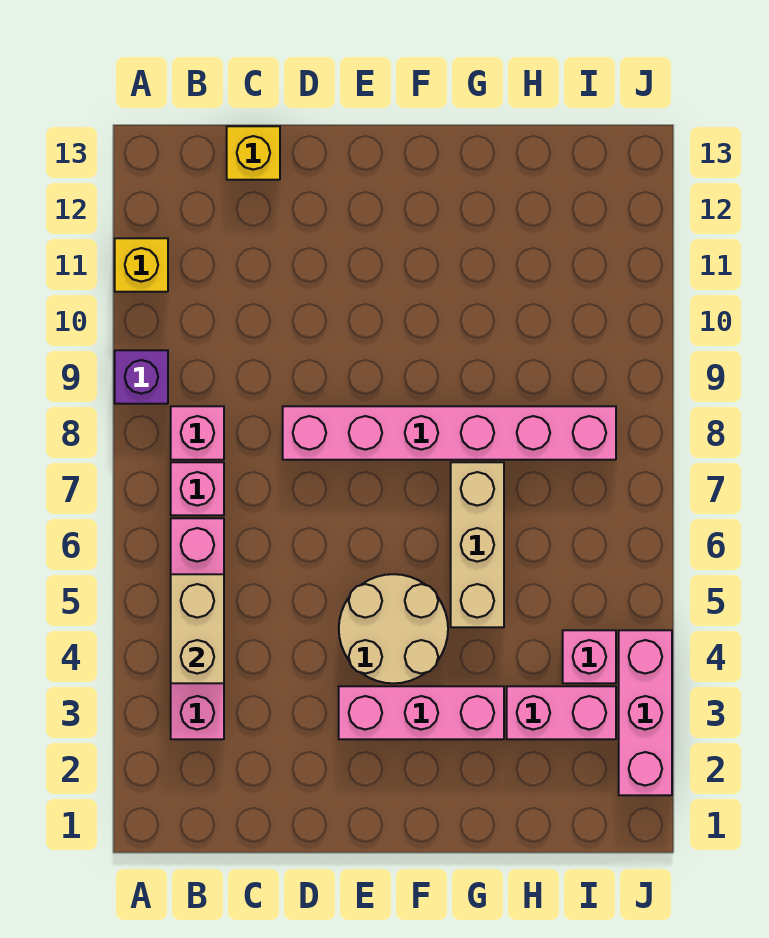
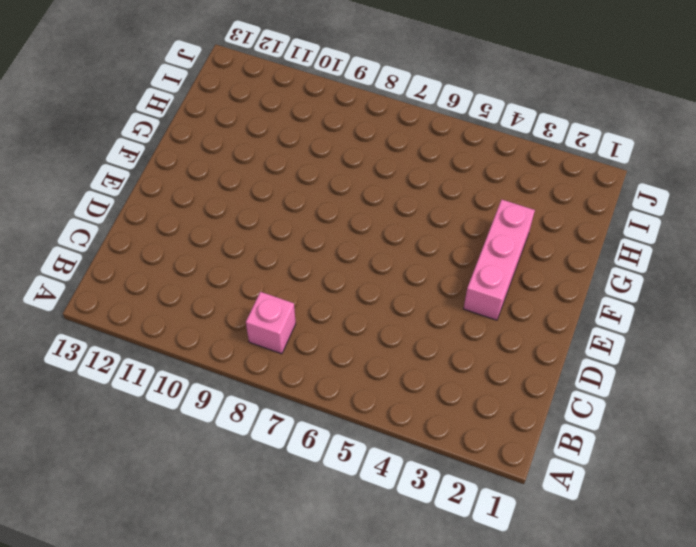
none -> purple 1x1 brick [115,350,168,404]
none -> yellow 1x1 brick [115,238,168,292]
none -> pink 1x4 brick [171,518,224,739]

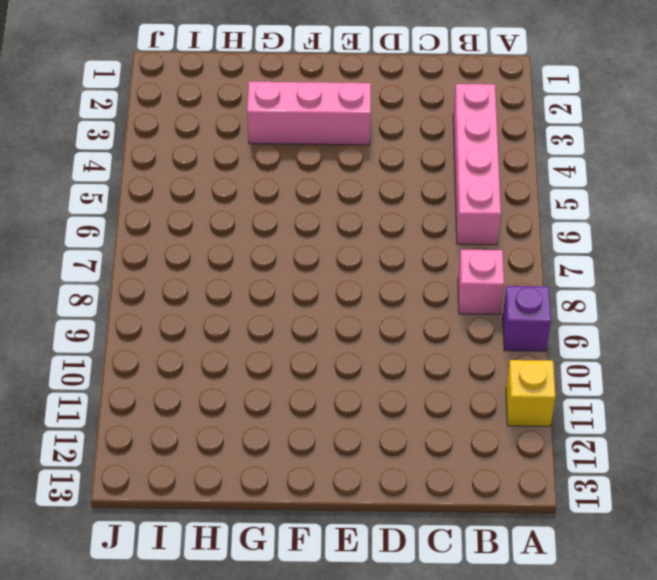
none -> pink 1x1 brick [171,462,224,515]
none -> yellow 1x1 brick [227,126,280,180]
none -> pink 1x6 brick [283,406,616,460]

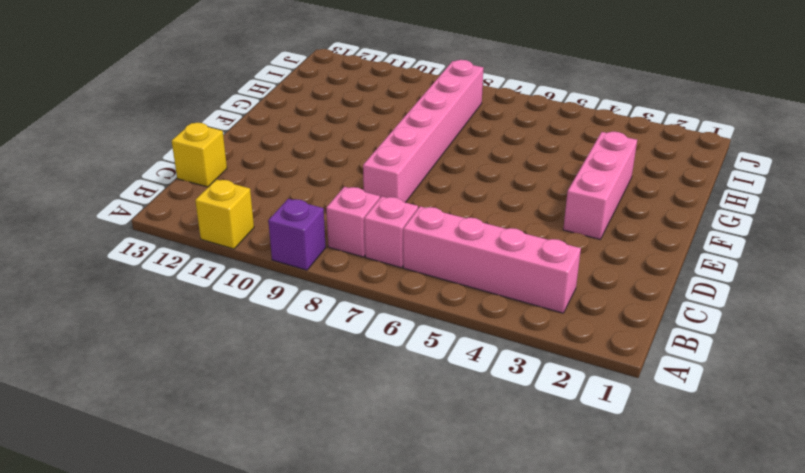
none -> tan 2x2 round brick [339,574,448,683]
none -> tan 1x3 brick [451,462,504,627]
none -> pink 1x2 brick [507,686,616,739]

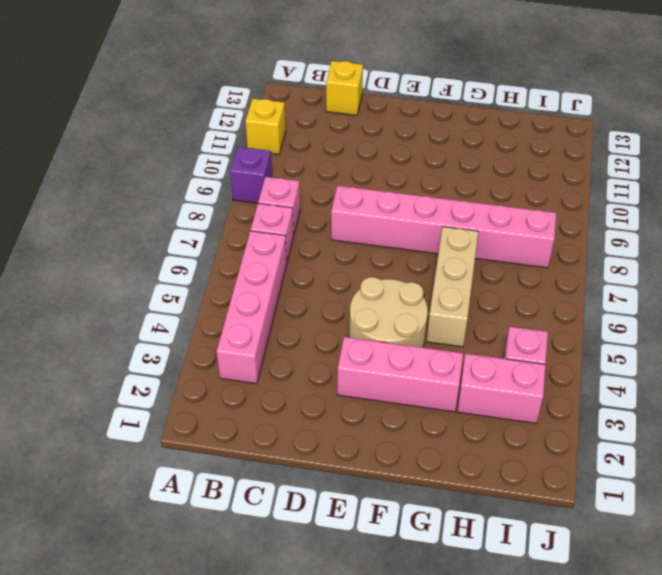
none -> pink 1x3 brick [619,630,672,795]
none -> tan 1x2 brick [171,574,224,683]

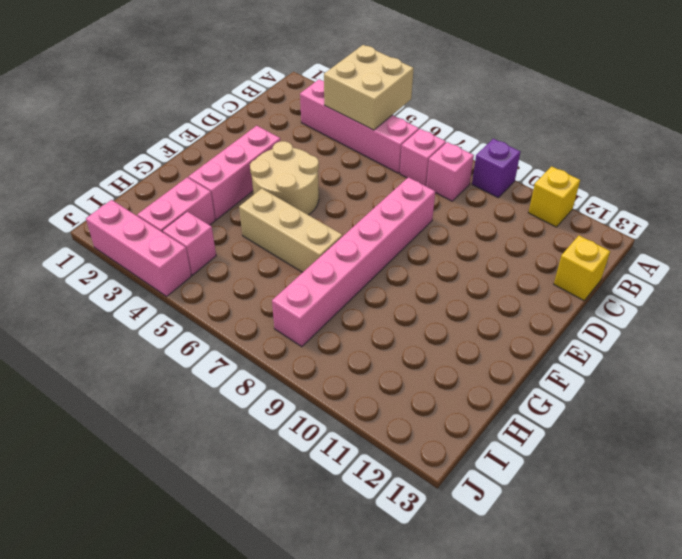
tan 2x2 brick [324,45,414,130] -> tan 1x2 brick [171,574,224,683]

